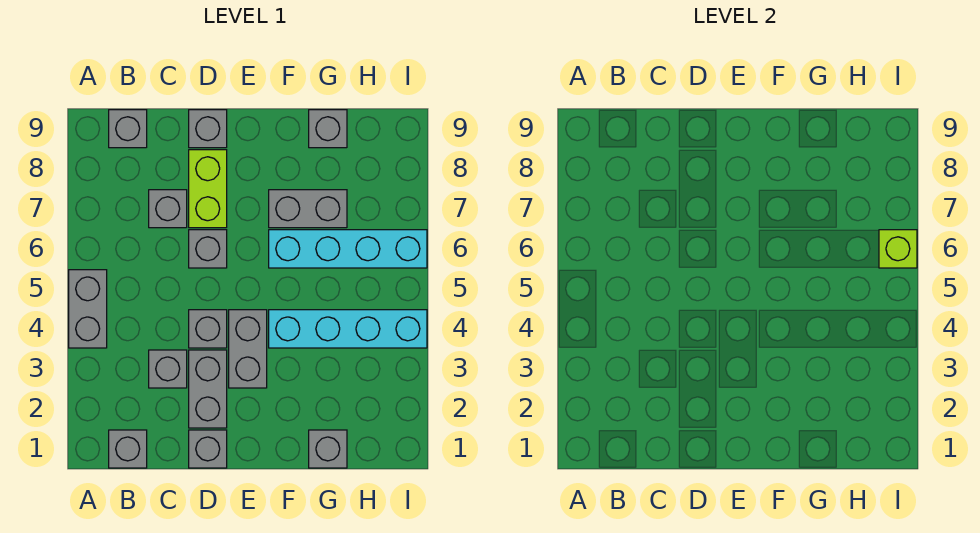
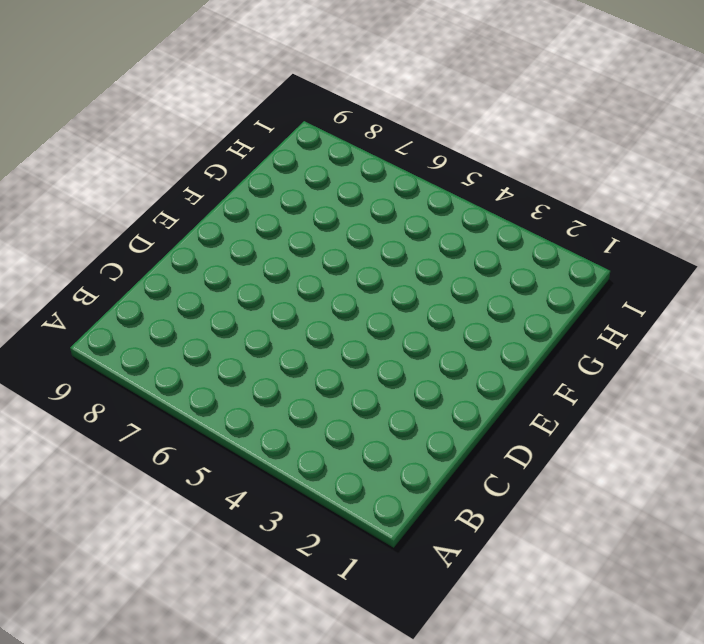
none -> grey 1x2 brick [69,270,107,348]
none -> grey 1x1 brick [109,430,147,468]
none -> grey 1x1 brick [109,110,147,148]

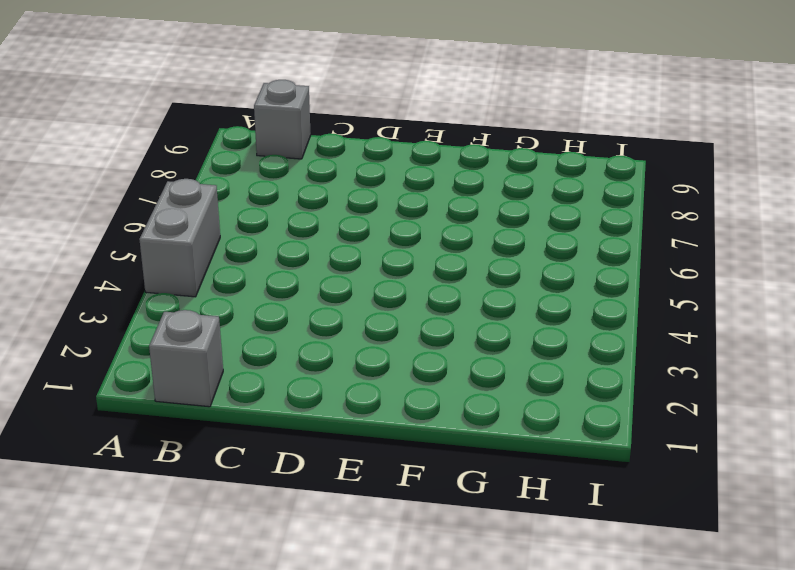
none -> grey 1x1 brick [149,350,187,388]
none -> grey 1x1 brick [149,190,187,228]
none -> grey 1x1 brick [189,430,227,468]

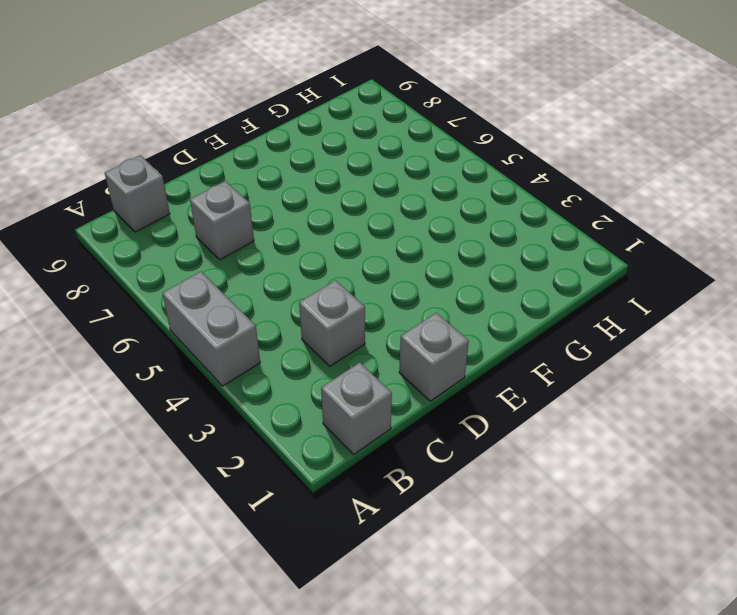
none -> grey 1x2 brick [189,350,227,428]
none -> grey 1x1 brick [189,310,227,348]
none -> grey 1x1 brick [189,230,227,268]

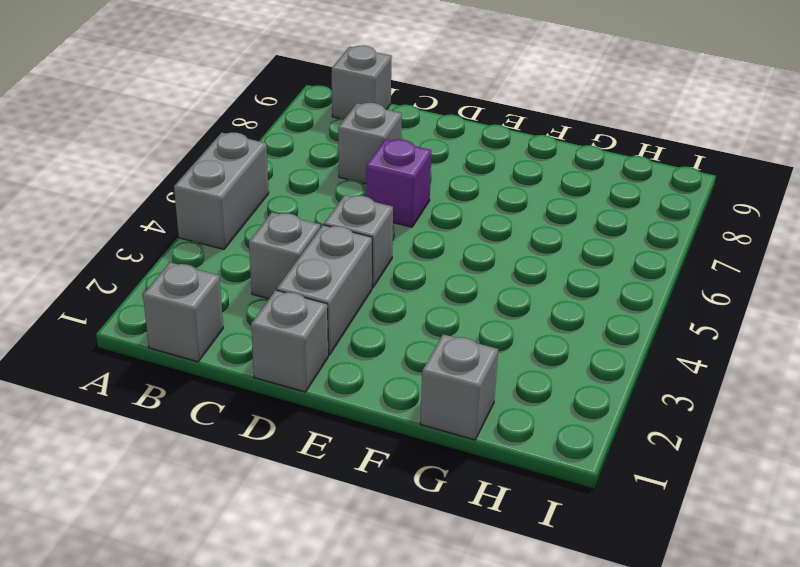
purple 1x1 brick [366,139,431,227] -> grey 1x1 brick [189,230,227,268]
none -> lime 1x2 brick [189,150,227,228]
none -> grey 1x1 brick [189,110,227,148]
none -> grey 1x2 brick [229,310,267,388]

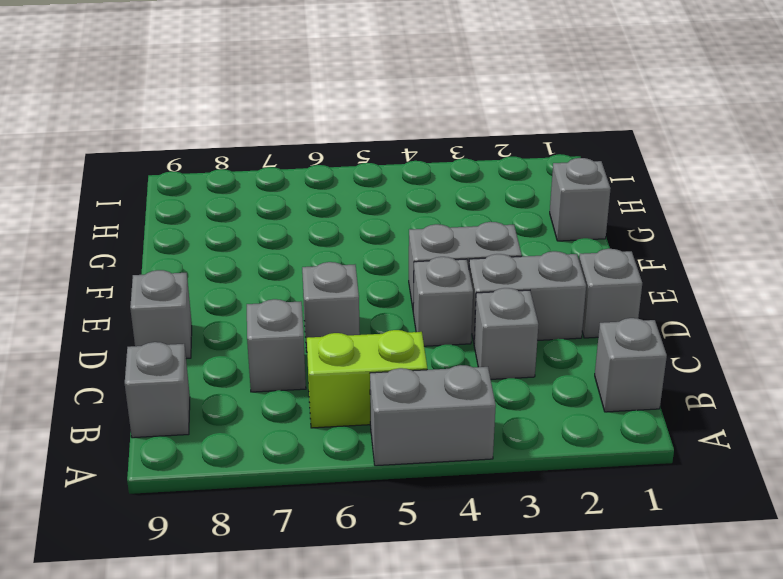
lime 1x2 brick [307,330,427,428] -> lime 1x2 brick moved to [189,150,227,228]
none -> cyan 1x4 brick [269,310,427,348]
none -> cyan 1x4 brick [269,230,427,268]
none -> grey 1x2 brick [269,190,347,228]

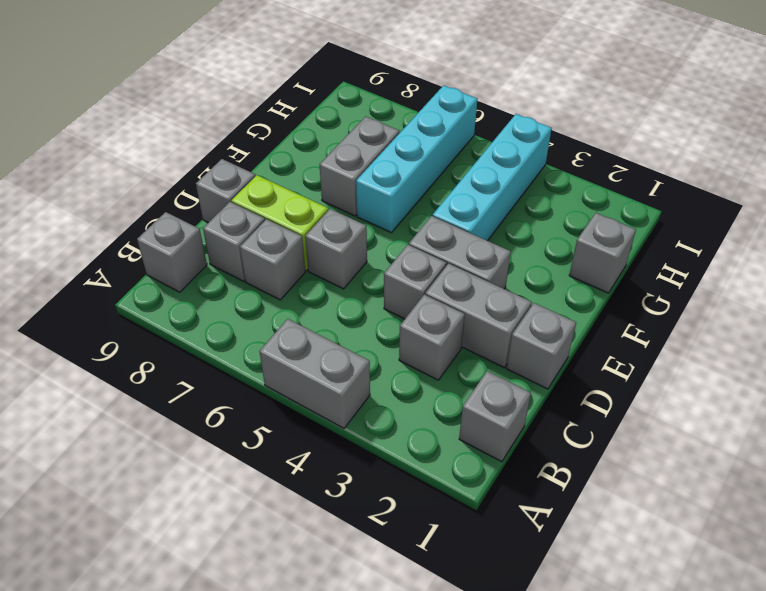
grey 1x1 brick [203,202,265,281] -> grey 1x1 brick moved to [309,110,347,148]
none -> lime 1x1 brick [879,230,917,268]

